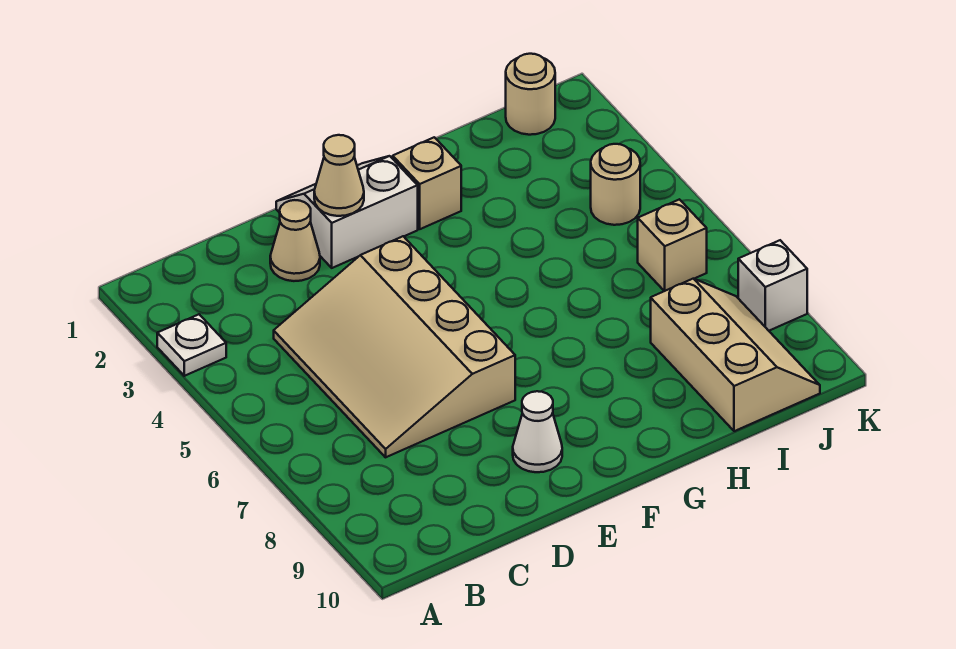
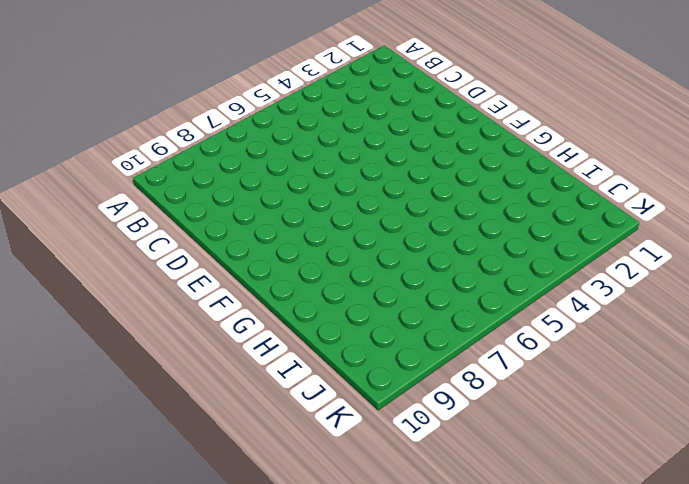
none -> white 1x1 plate [157,314,226,376]
none -> tan 3x4 slope [274,236,515,457]
none -> tan 1x1 cone [270,200,320,281]

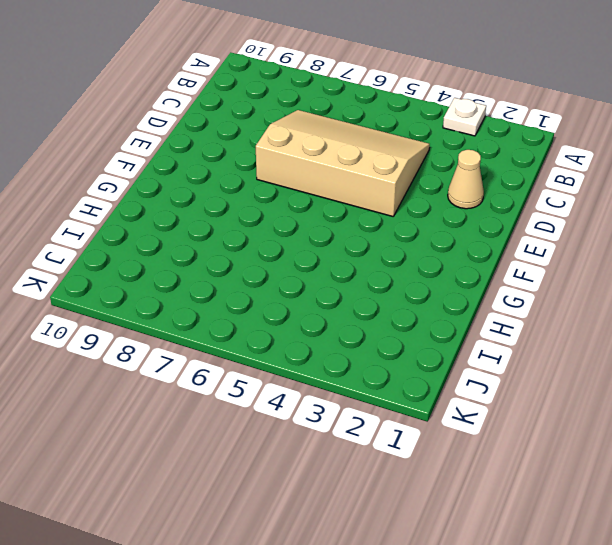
none -> white 2x2 slope [276,156,418,268]
none -> white 1x1 cone [513,391,562,472]
none -> tan 1x1 brick [392,137,461,229]

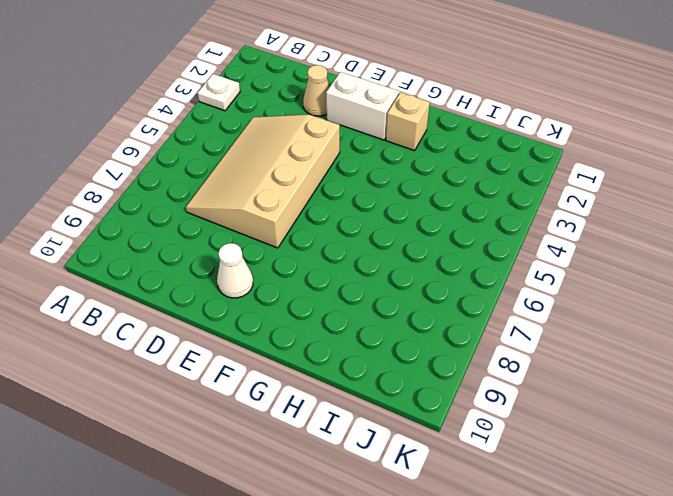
none -> tan 2x3 slope [651,279,820,431]
none -> tan 1x1 round brick [506,54,555,135]
none -> tan 1x1 round brick [591,144,640,225]

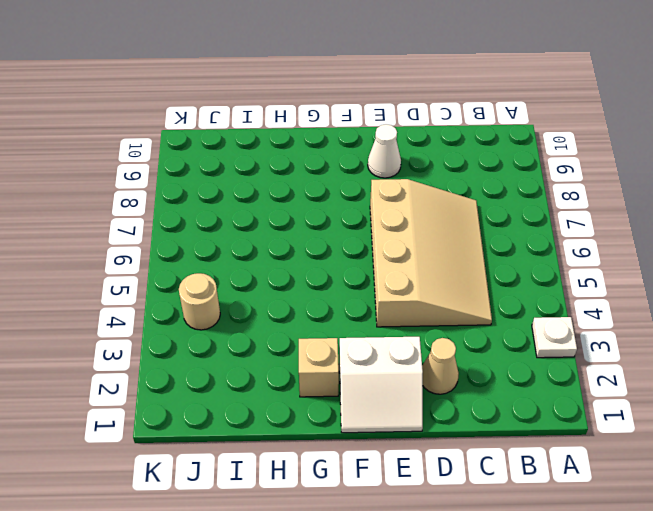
none -> tan 2x3 slope [651,279,820,431]
none -> tan 1x1 round brick [506,54,555,135]
none -> tan 1x1 brick [638,199,707,291]

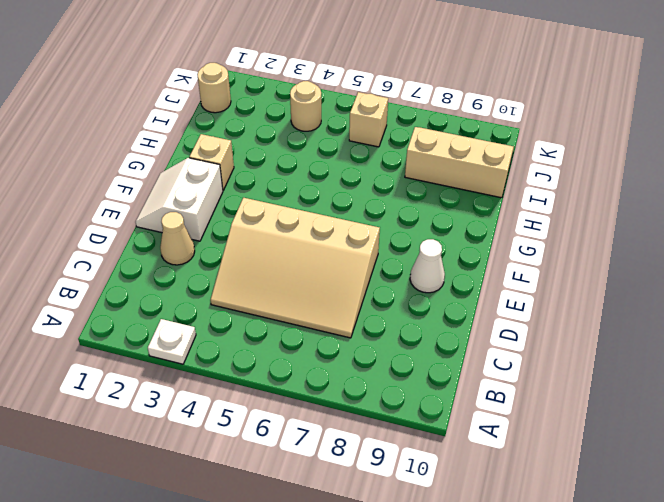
none -> white 1x1 brick [738,240,807,331]
none -> tan 1x1 cone [314,135,364,216]

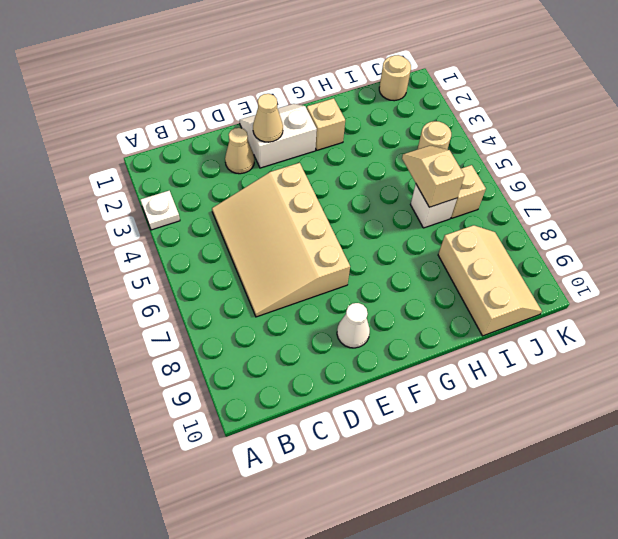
tan 1x2 slope [402,146,465,207] -> none
white 1x1 brick [411,184,457,228] -> white 1x1 brick moved to [738,240,807,331]

